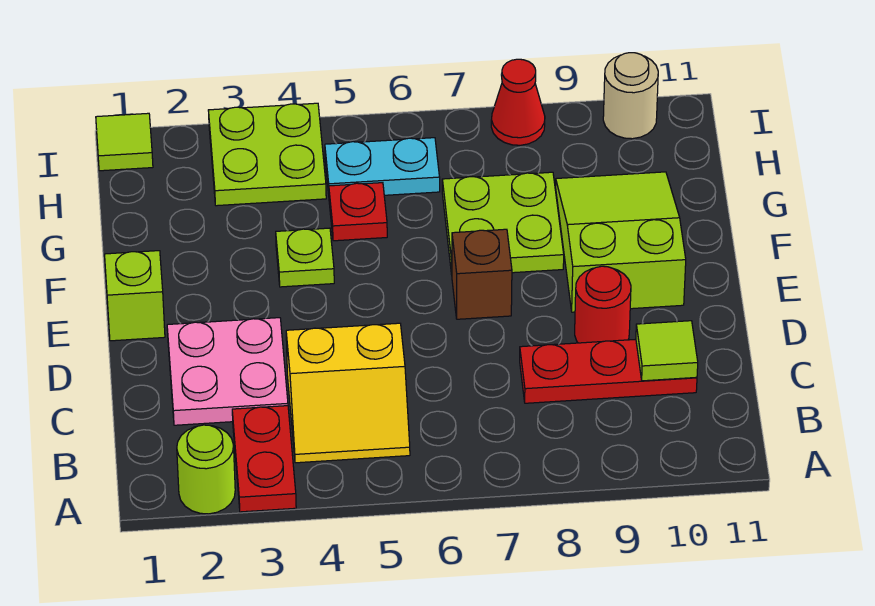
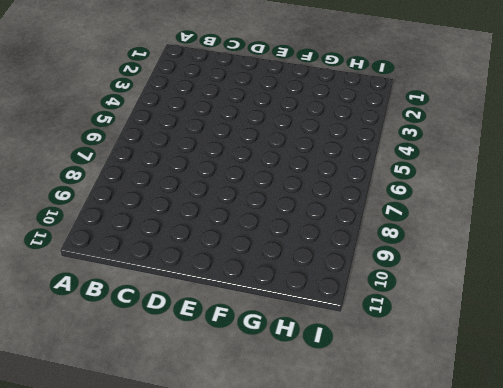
none -> lime 1x1 round brick [177,425,235,514]
none -> red 1x2 plate [232,406,296,512]
none -> yellow 2x2 slope [286,323,410,463]

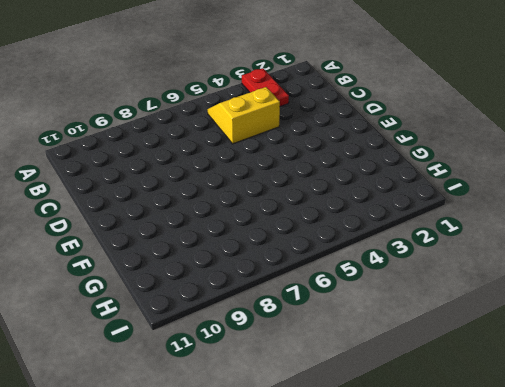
none -> lime 1x1 round brick [177,425,235,514]
none -> pink 2x2 plate [167,318,288,425]
none -> red 1x3 plate [520,339,697,403]

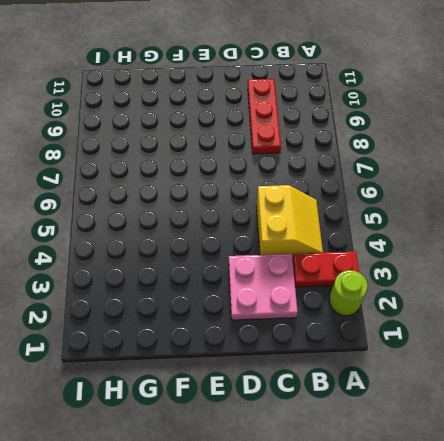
none -> red 1x1 round brick [575,266,631,343]
none -> lime 1x1 brick [105,251,165,341]
none -> brown 1x1 brick [452,229,512,319]

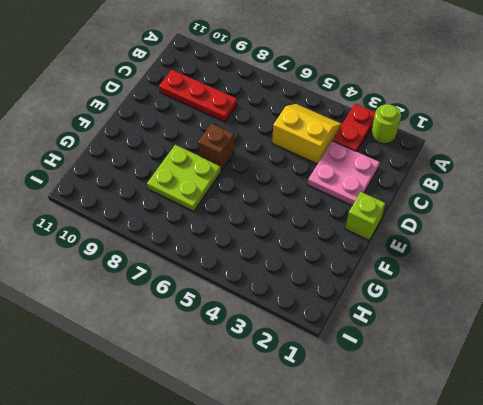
none -> red 1x1 round brick [575,266,631,343]
none -> lime 2x3 slope [556,172,686,312]
none -> lime 1x1 plate [276,228,334,287]

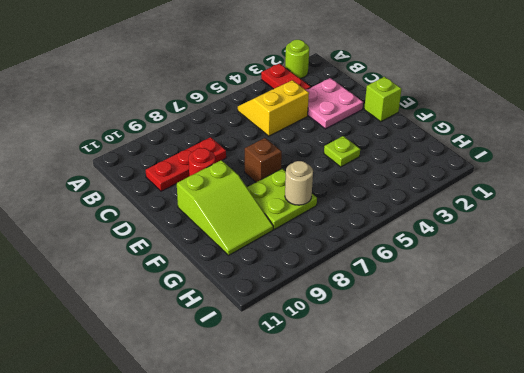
tan 1x1 round brick [285,161,313,205] -> tan 1x1 round brick moved to [603,53,658,139]
none -> red 1x1 plate [329,183,387,241]
none -> lime 2x2 plate [208,103,326,206]
none -> cyan 1x2 plate [325,138,440,195]

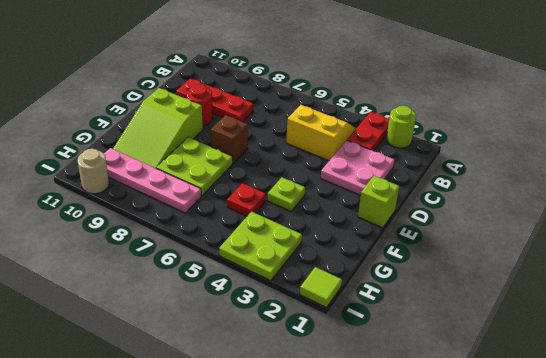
pink 1x4 plate [104,148,201,213] -> none
none -> cyan 1x2 plate [325,138,440,195]
none -> red 1x1 cone [491,59,545,145]
none -> lime 1x1 tile [636,321,698,381]

